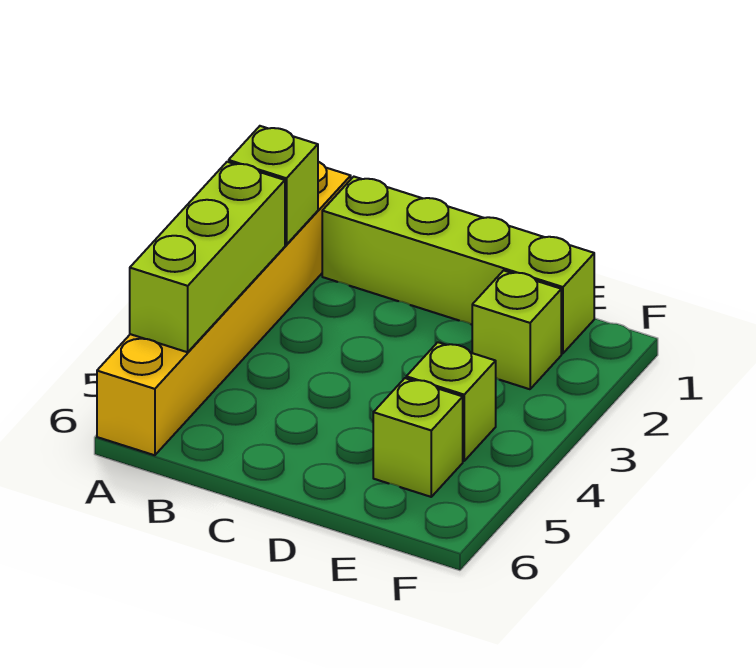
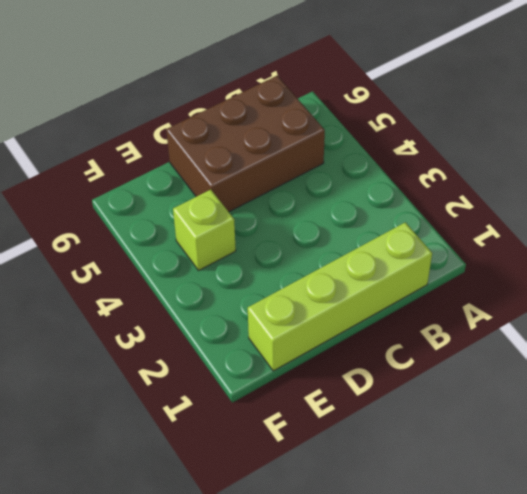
brown 2x3 brick [166,76,325,212] -> none
none -> yellow 1x6 brick [97,162,351,455]
none -> lime 1x1 brick [472,271,561,389]

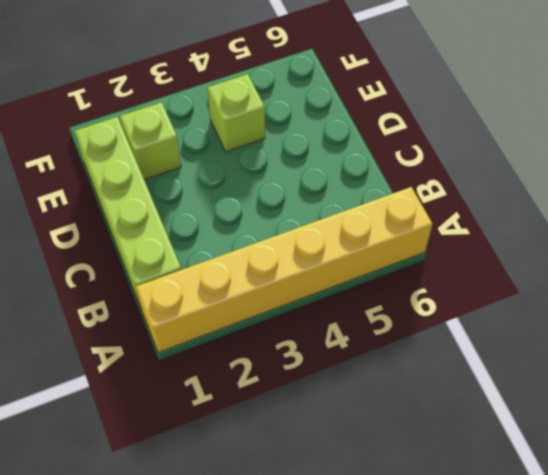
none -> lime 1x1 brick [373,378,463,497]
none -> lime 1x1 brick [229,126,318,245]

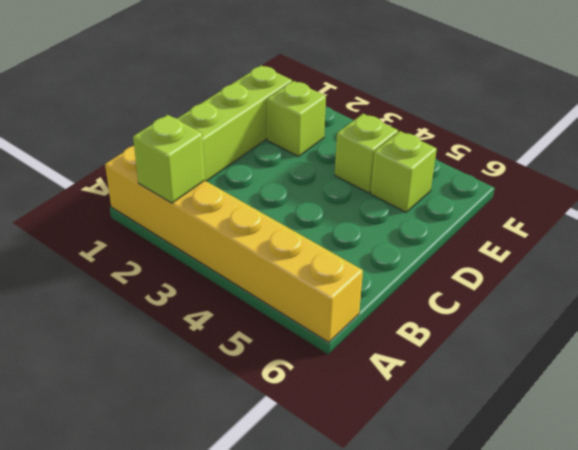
none -> lime 1x3 brick [130,162,285,352]

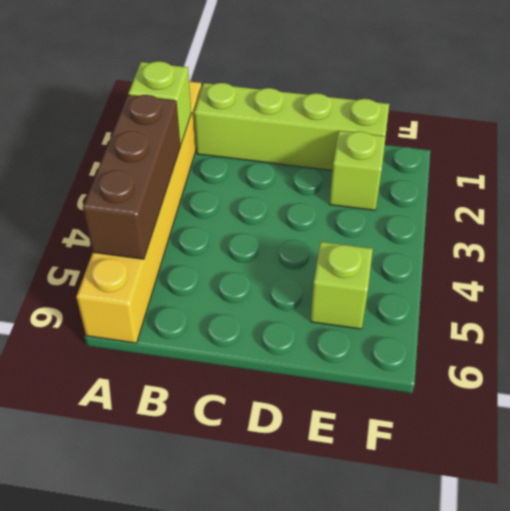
brown 1x3 brick [83,95,181,259] -> lime 1x3 brick [130,162,285,352]
none -> lime 1x1 brick [406,342,496,461]

